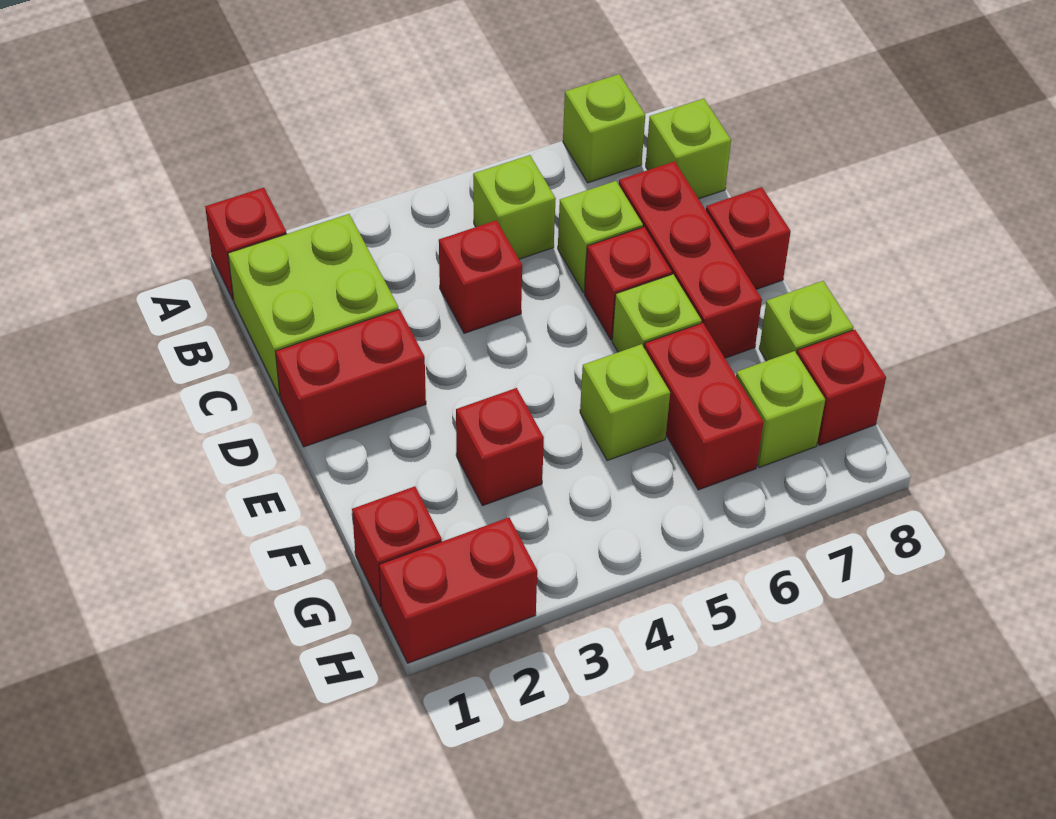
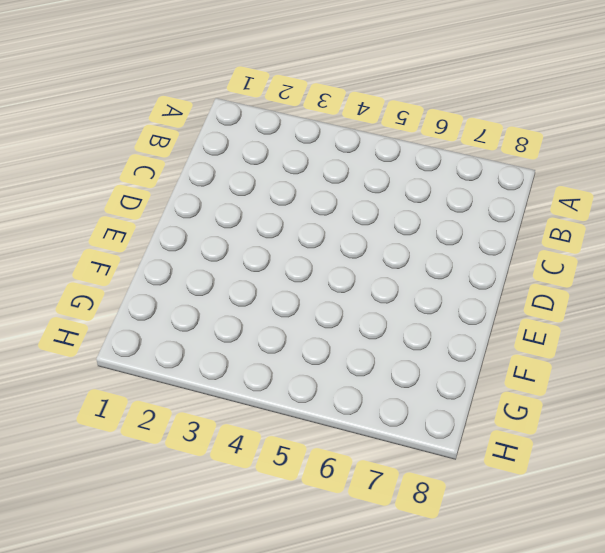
none -> red 1x1 brick [205,188,287,300]
none -> lime 1x1 brick [563,74,645,183]
none -> lime 2x2 brick [228,214,399,397]

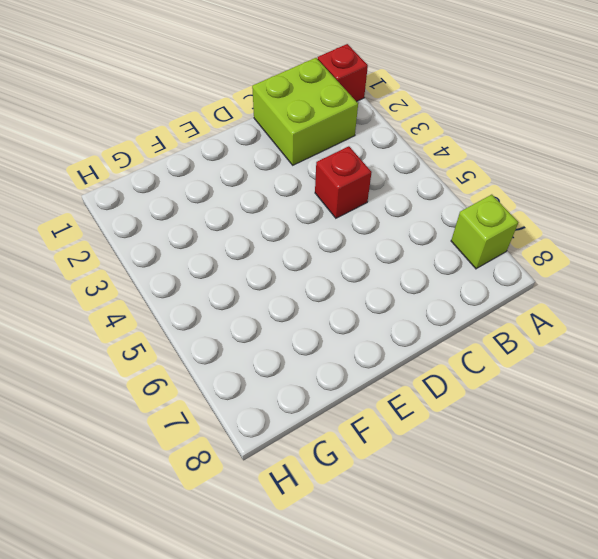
none -> lime 1x1 brick [473,155,556,259]
none -> lime 1x1 brick [646,99,731,199]
none -> lime 1x1 brick [558,181,643,293]

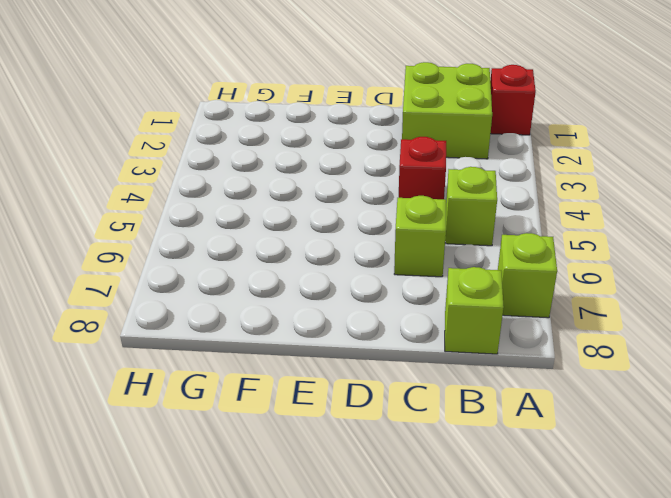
none -> red 1x3 brick [619,161,762,358]
none -> red 1x2 brick [276,309,426,447]
none -> red 1x1 brick [585,227,672,340]

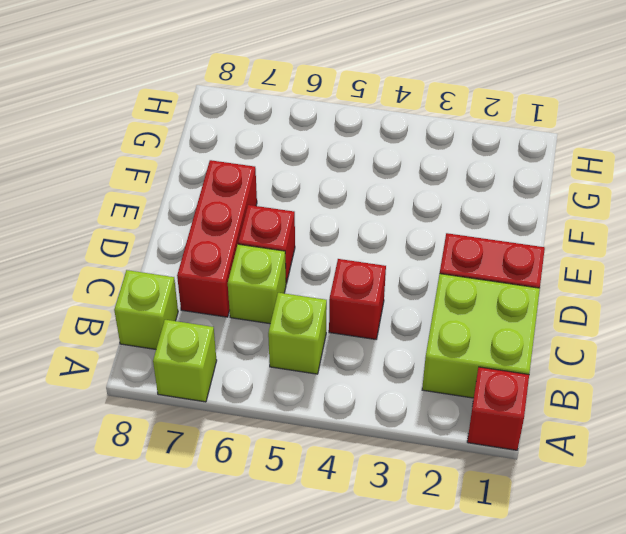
none -> red 1x1 brick [706,187,791,289]
none -> lime 1x1 brick [612,274,702,352]
none -> red 1x1 brick [456,388,544,506]

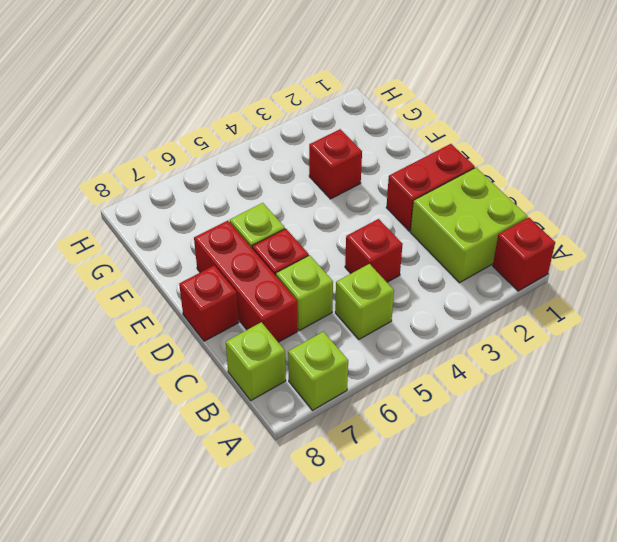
none -> lime 1x1 brick [580,344,670,461]
none -> red 1x2 brick [644,323,764,490]
none -> lime 1x1 brick [759,281,853,361]

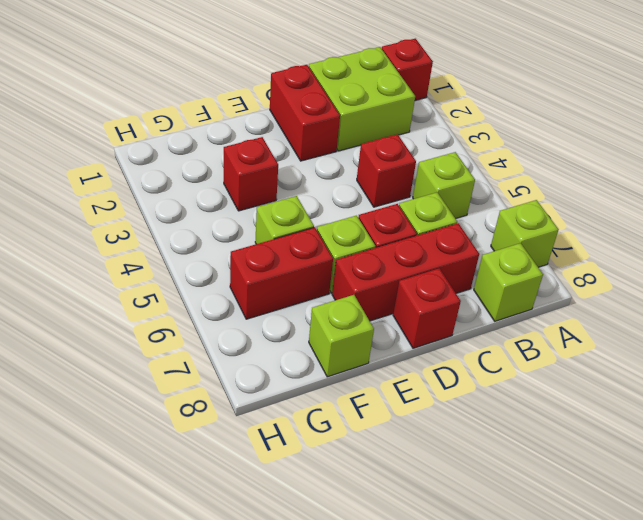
none -> red 1x1 brick [352,486,442,607]
none -> lime 1x1 brick [736,351,825,467]
none -> red 1x1 brick [797,330,886,445]

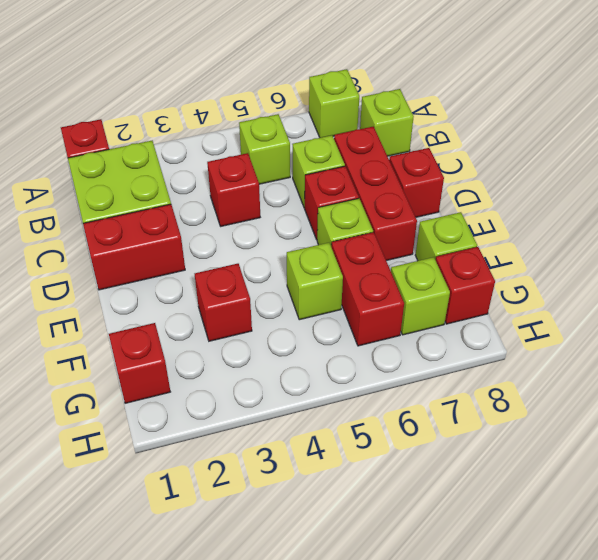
none -> red 1x2 brick [379,517,537,663]

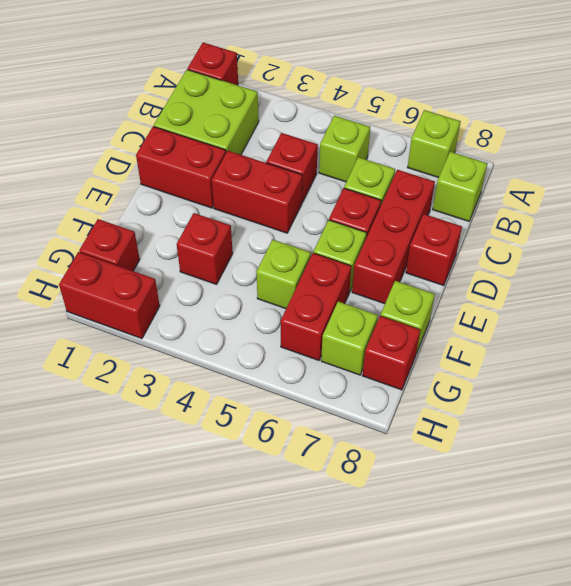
red 1x2 brick [212,151,302,233] -> none

